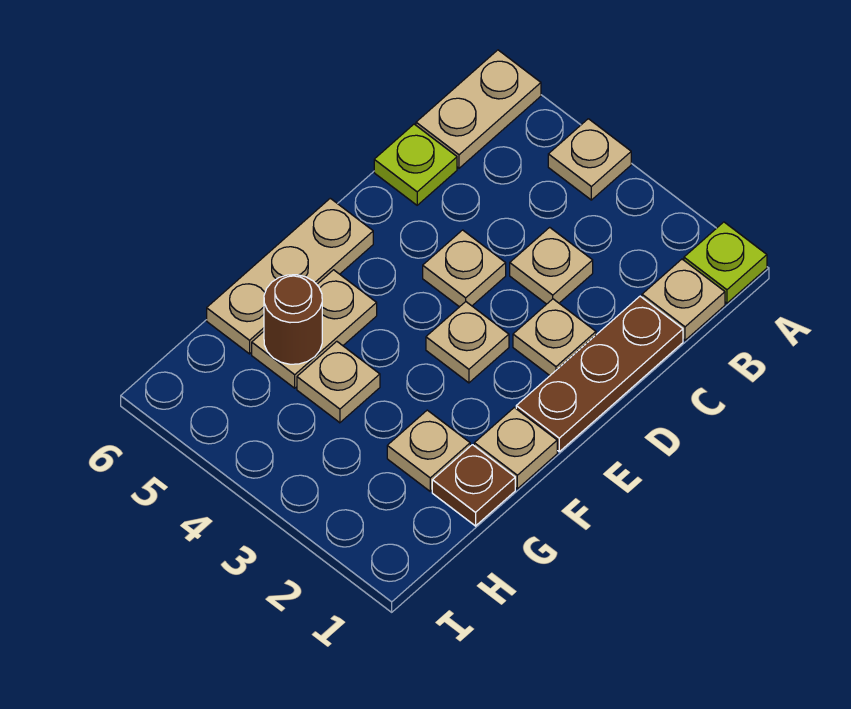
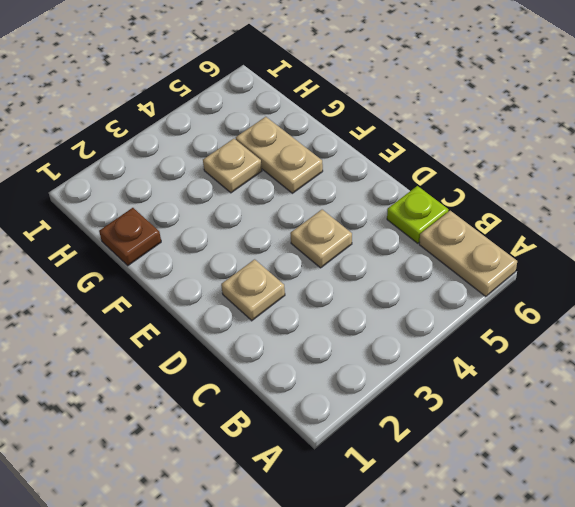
none -> lime 1x1 plate [684,222,767,303]
none -> tan 1x1 plate [548,119,631,200]
none -> tan 1x1 plate [642,259,725,340]

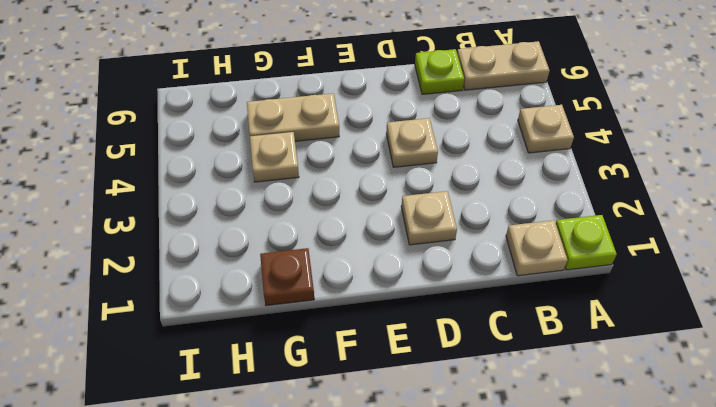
none -> brown 1x3 plate [516,296,683,452]
none -> tan 1x1 plate [510,227,593,304]
none -> tan 1x1 plate [426,302,509,383]

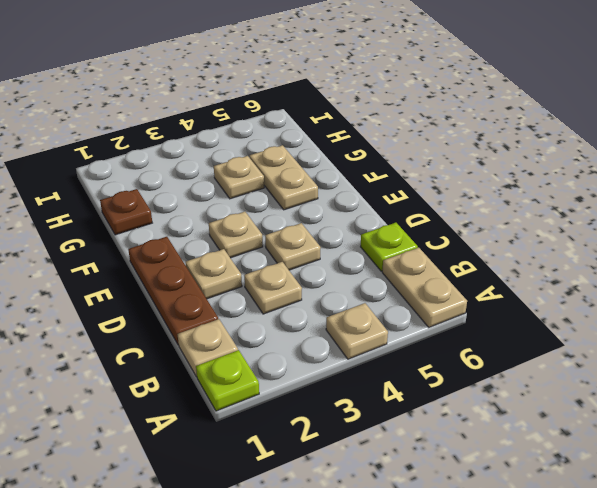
none -> tan 1x3 plate [207,198,373,354]
none -> tan 1x1 plate [474,407,557,489]
none -> tan 1x1 plate [387,410,470,491]

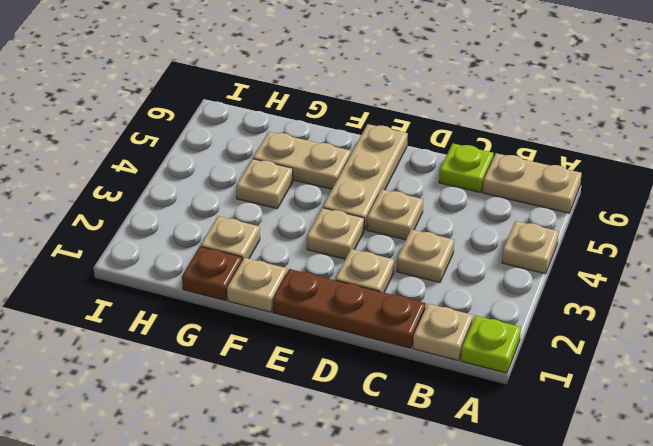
tan 1x3 plate [323,124,408,230] -> tan 1x3 plate turned to [207,198,373,354]
none -> brown 1x1 round brick [264,275,322,364]

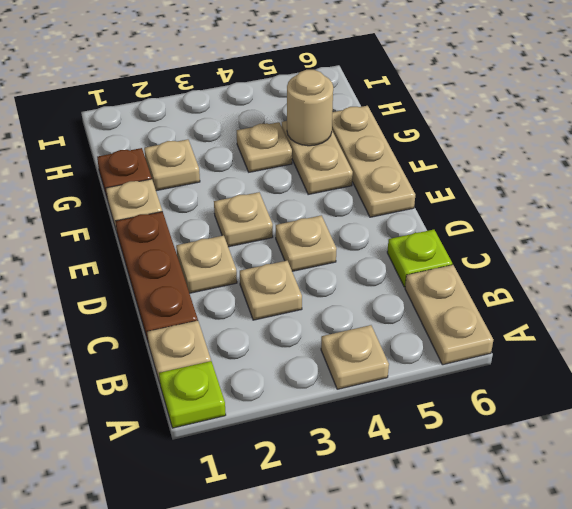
tan 1x1 round brick [287,70,333,146] -> brown 1x1 round brick [264,275,322,364]

